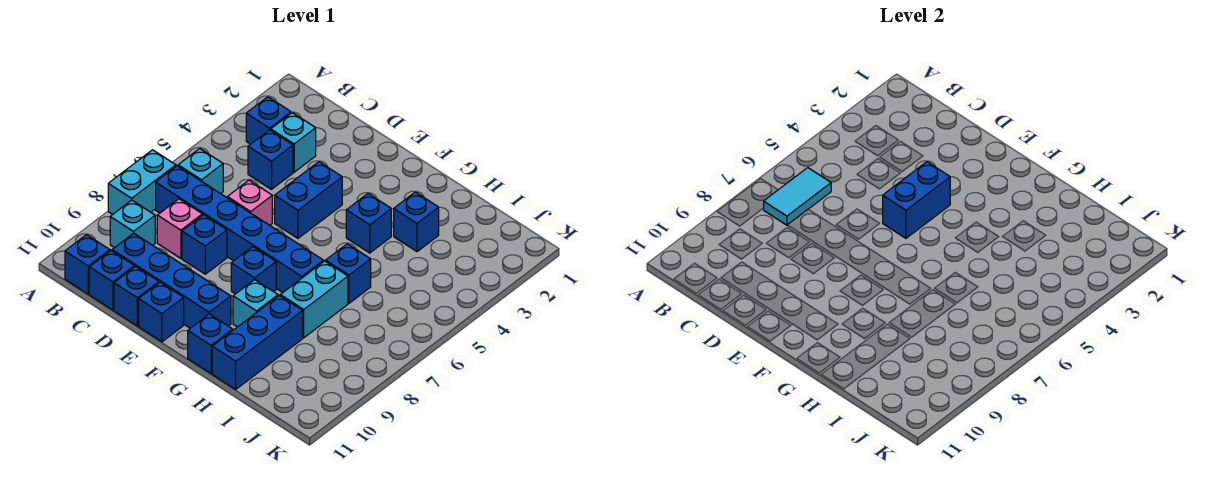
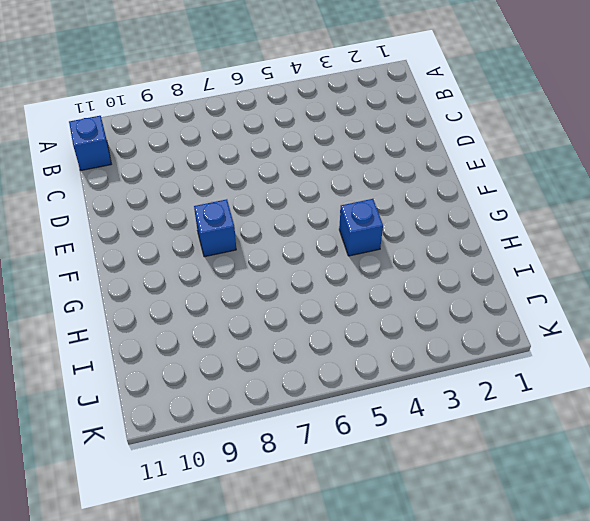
none -> cyan 1x2 brick [108,150,176,214]
none -> blue 1x1 brick [246,97,291,144]
none -> cyan 1x1 brick [178,149,223,194]

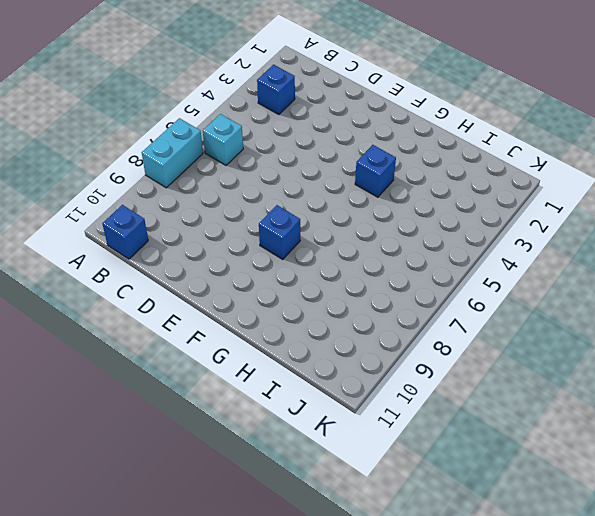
none -> blue 1x6 brick [156,166,323,292]
none -> cyan 1x1 brick [110,200,155,248]
none -> cyan 1x1 brick [271,113,316,172]

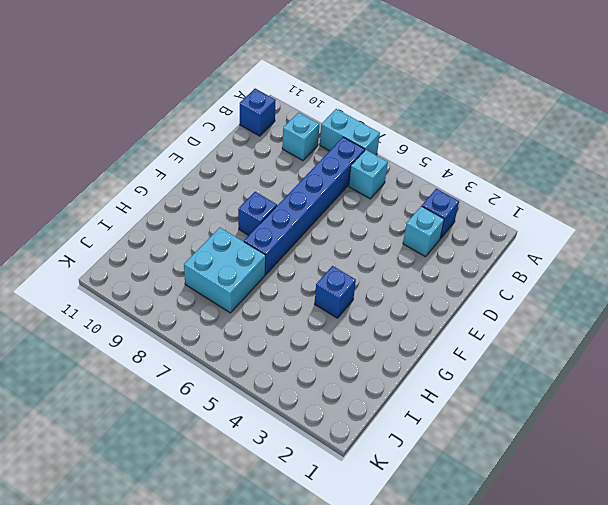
cyan 2x2 brick [184,228,266,313] -> cyan 1x2 brick [280,261,348,338]
none -> blue 1x1 brick [248,130,293,189]
none -> pink 1x1 brick [157,199,202,258]
none -> blue 1x4 brick [112,233,231,328]

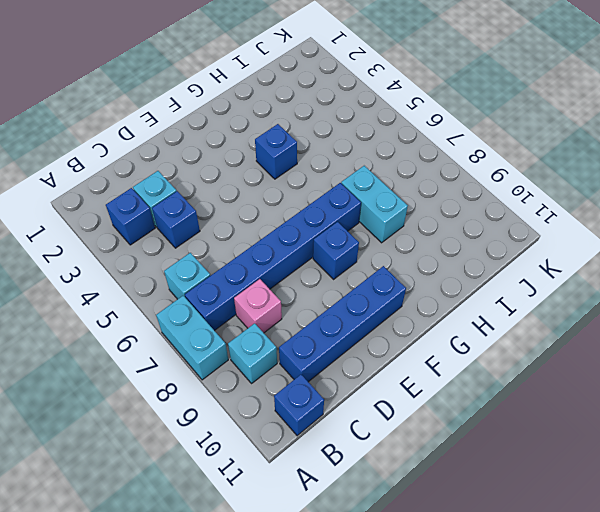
none -> blue 1x1 brick [89,251,134,310]
none -> pink 1x1 brick [227,180,272,225]
none -> blue 1x1 brick [182,215,227,274]

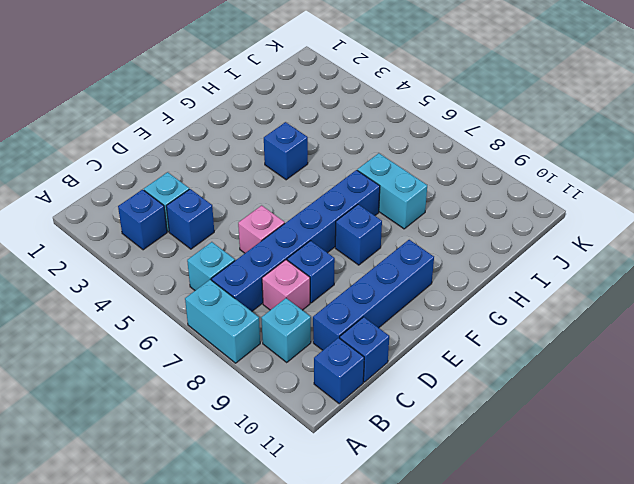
none -> blue 1x1 brick [114,266,159,326]
none -> blue 1x2 brick [275,162,342,238]
none -> blue 1x1 brick [139,282,184,342]

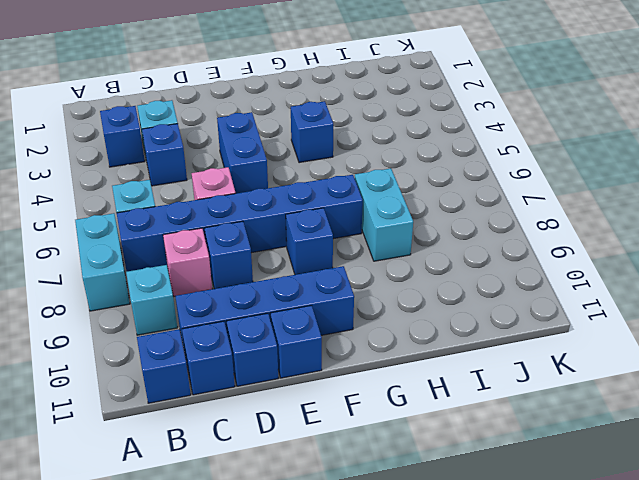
none -> cyan 1x1 brick [233,280,278,327]
none -> blue 1x1 brick [188,314,233,373]
none -> blue 1x1 brick [394,192,439,252]

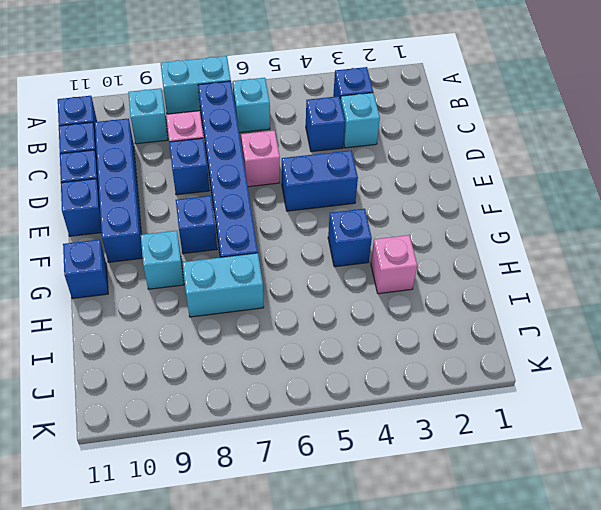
pink 1x1 brick [371,235,417,294] -> blue 1x1 brick [394,192,439,252]
none -> blue 1x1 brick [326,244,371,303]
none -> blue 1x3 brick [212,296,303,389]
none -> cyan 1x2 tile [764,168,831,225]

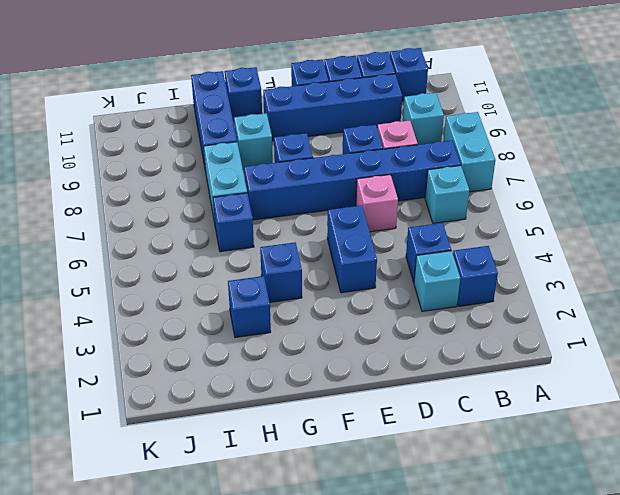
none -> cyan 1x2 tile [764,168,831,225]
none -> blue 1x2 brick [883,162,950,238]

